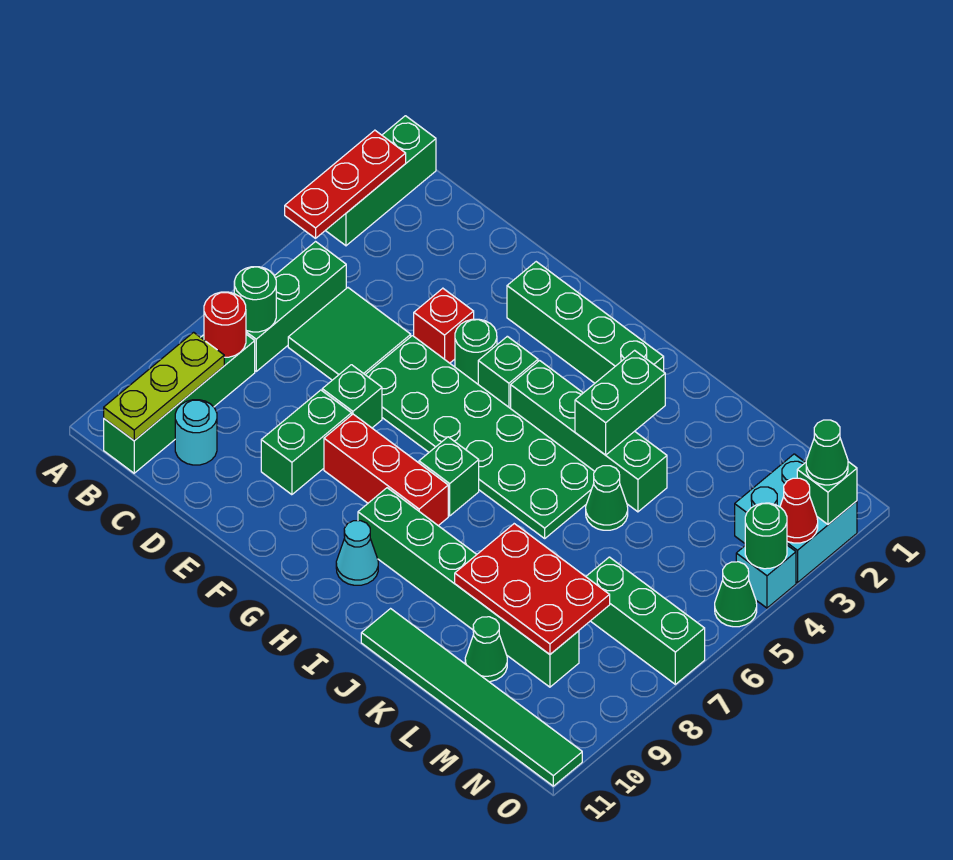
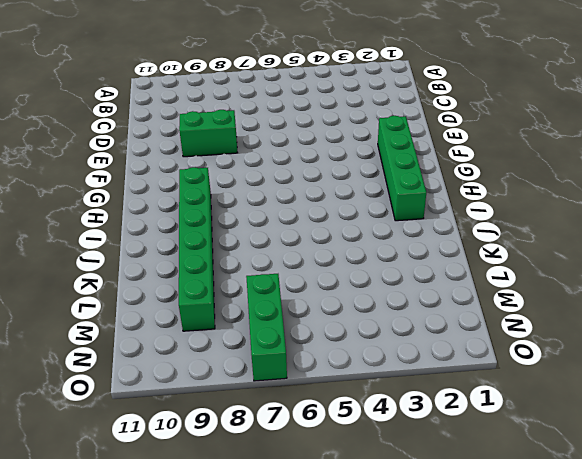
none -> green 1x3 brick [325,116,436,246]
none -> green 1x3 brick [246,242,346,371]
none -> green 1x4 brick [104,334,255,473]
none -> green 2x2 tile [288,288,411,380]

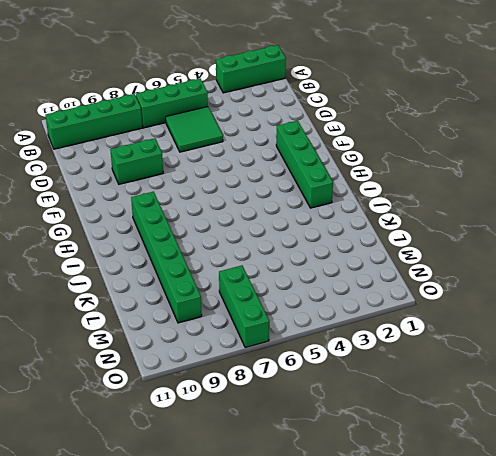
none -> cyan 1x1 round brick [175,400,217,465]
none -> red 1x1 brick [414,288,474,363]
none -> green 2x6 plate [365,336,595,538]
none -> green 1x1 brick [322,365,382,428]

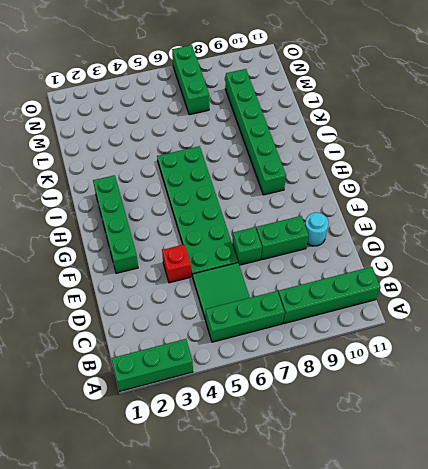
cyan 1x1 round brick [305,213,329,246] -> cyan 1x1 round brick moved to [175,400,217,465]
none -> green 1x1 round brick [455,319,497,384]
none -> red 1x3 brick [324,414,448,526]
none -> green 1x1 brick [478,336,538,409]
none -> green 1x4 brick [511,361,667,512]

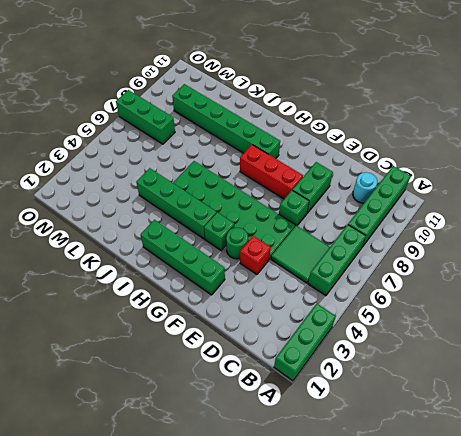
none -> green 1x1 brick [419,437,479,516]
none -> cyan 1x1 cone [336,521,378,585]
none -> green 1x6 tile [361,609,582,786]
none -> green 1x1 cone [586,466,628,530]

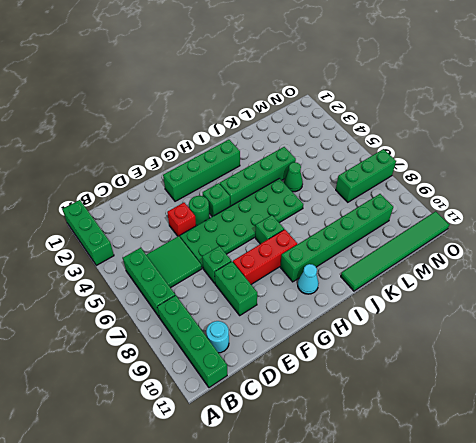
none -> green 1x1 cone [465,617,507,682]
none -> cyan 2x2 brick [735,454,857,583]
none -> cyan 1x1 brick [736,545,796,608]
none -> green 1x1 cone [715,562,757,627]

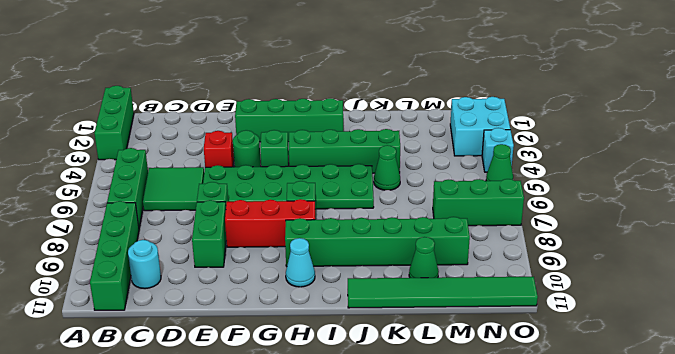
none -> red 1x3 plate [285,130,406,238]
none -> green 1x1 round brick [234,267,276,332]
none -> red 1x1 round brick [204,292,246,357]
none -> lime 1x3 plate [104,332,224,441]

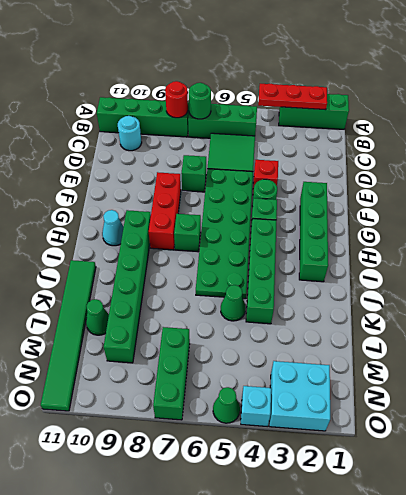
none -> green 1x2 brick [261,390,352,495]
none -> lime 1x3 plate [104,332,224,441]
none -> green 1x2 brick [575,350,665,455]
none -> red 2x3 plate [455,524,610,654]

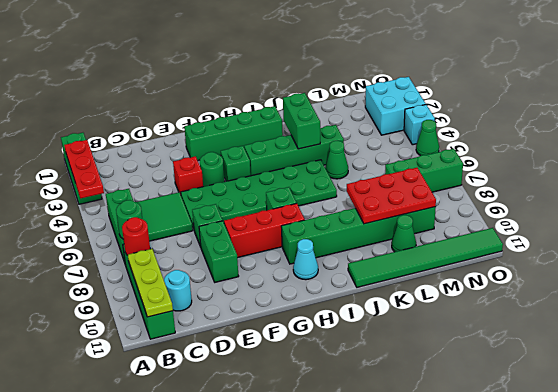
none -> green 1x1 brick [797,462,857,524]
none -> red 1x1 cone [780,478,818,543]
none -> green 1x1 round brick [745,503,787,569]
none -> green 1x1 cone [806,420,848,485]

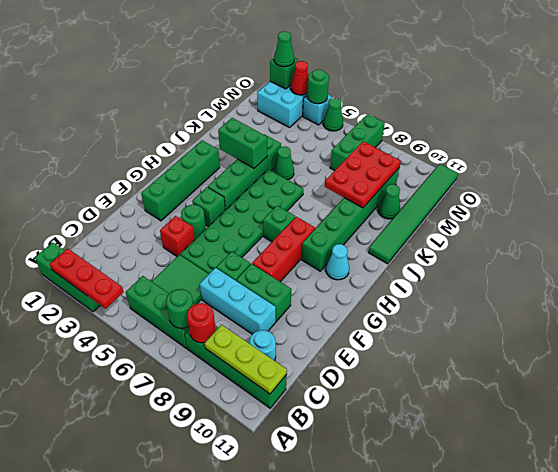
cyan 1x3 brick [200,268,276,334] -> none

